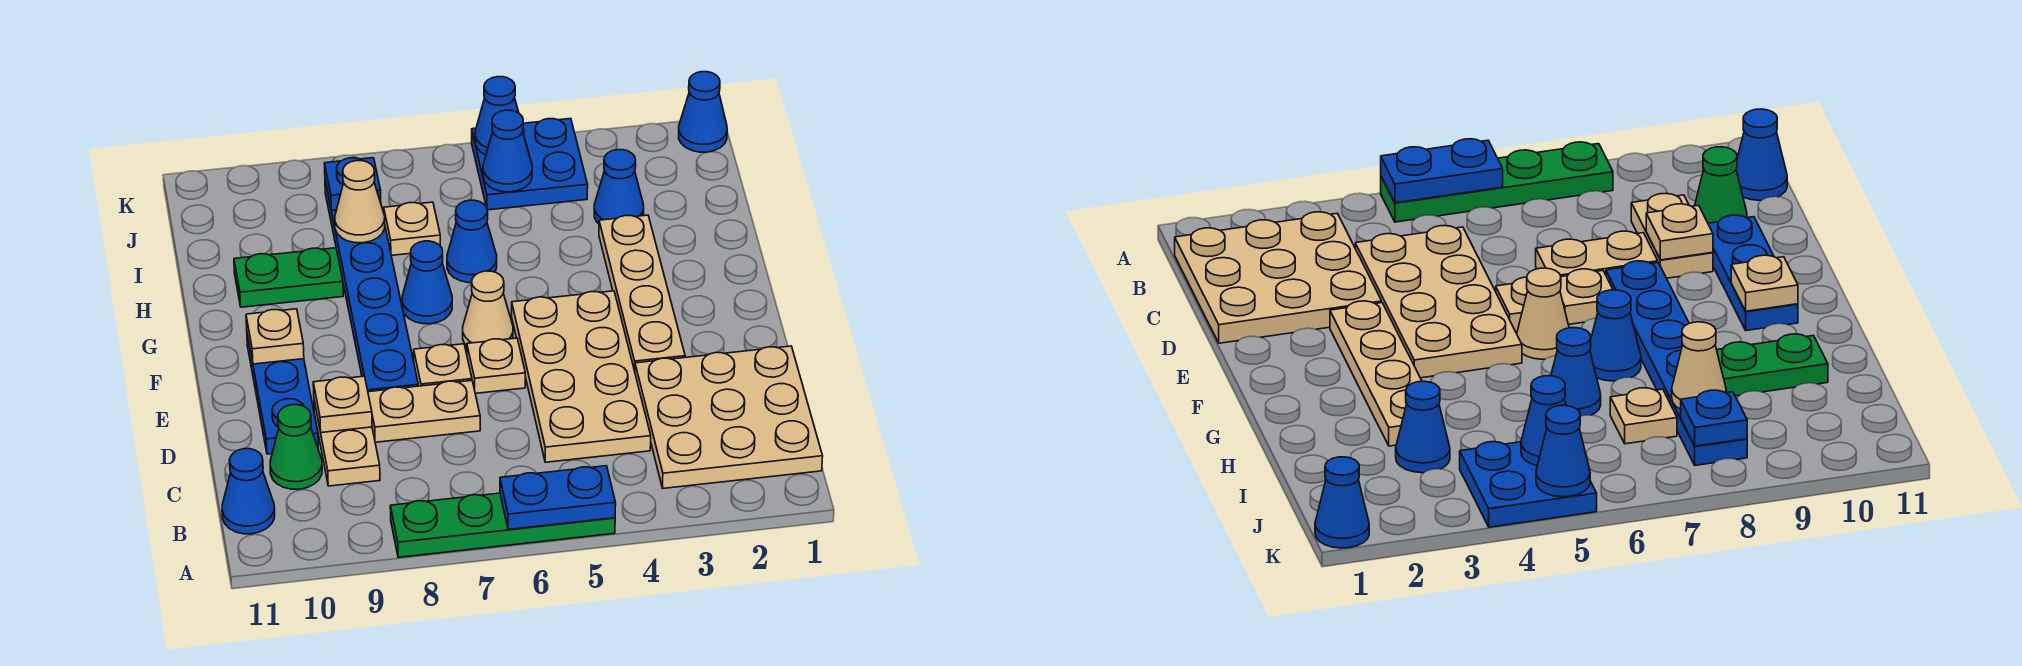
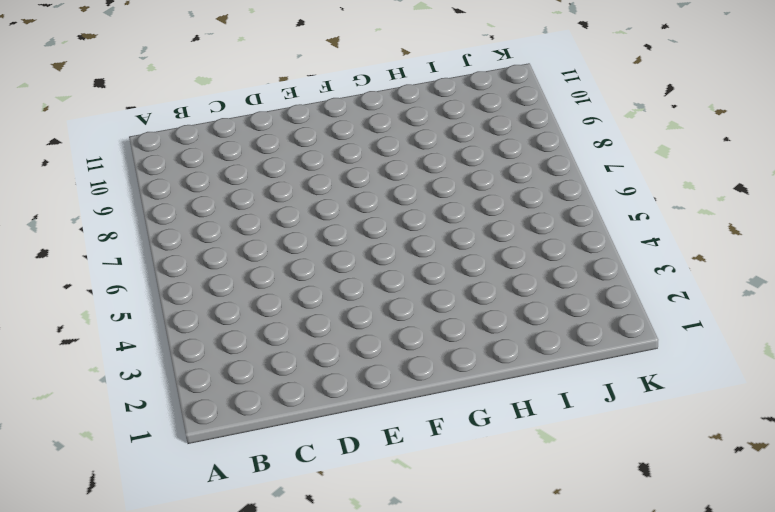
none -> green 1x4 plate [390,493,615,557]
none -> tan 3x3 plate [635,346,823,488]
none -> blue 1x1 cone [222,449,275,534]

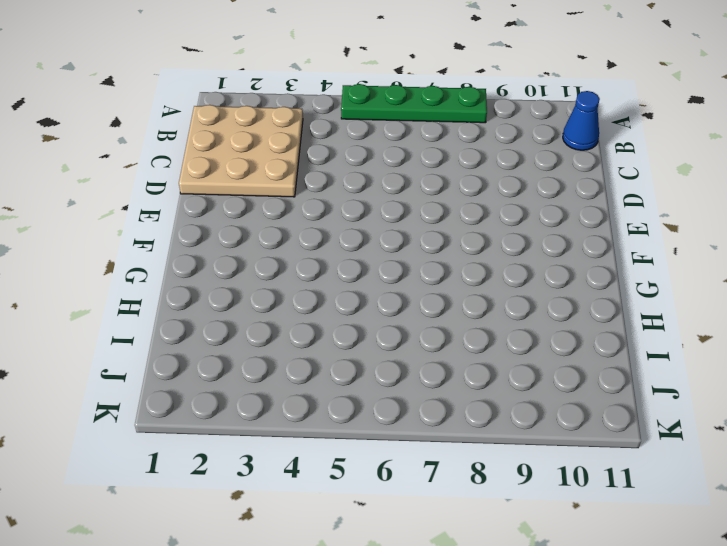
none -> tan 2x4 plate [512,291,651,462]
none -> tan 1x2 plate [314,401,380,486]
none -> green 1x1 cone [270,405,322,489]

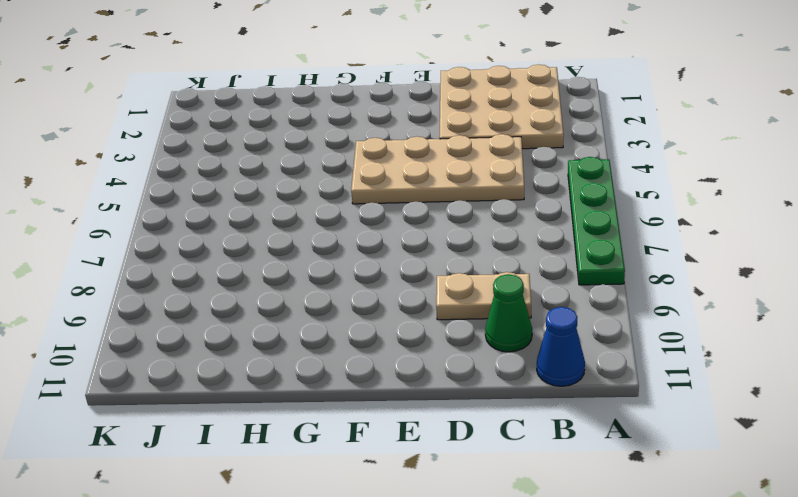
none -> tan 1x2 plate [368,381,480,442]
none -> blue 1x3 plate [247,334,318,454]
none -> tan 1x4 plate [599,215,685,371]

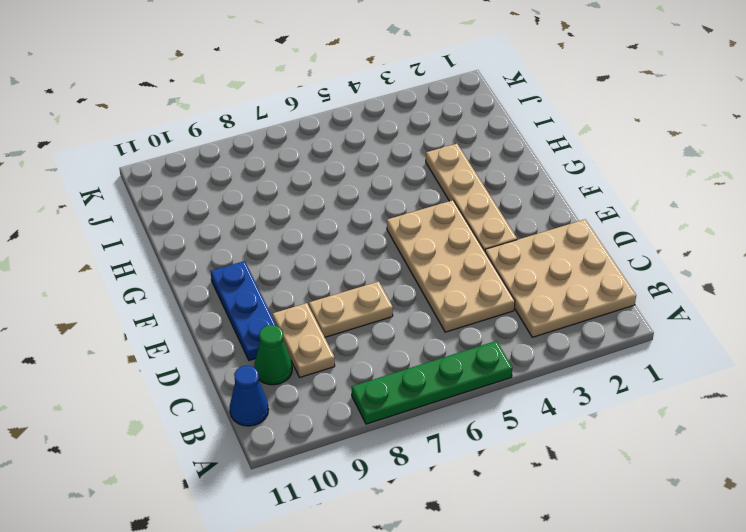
none -> tan 1x1 plate [467,338,525,393]
none -> tan 1x1 plate [414,344,472,386]
none -> blue 1x6 plate [325,181,418,392]

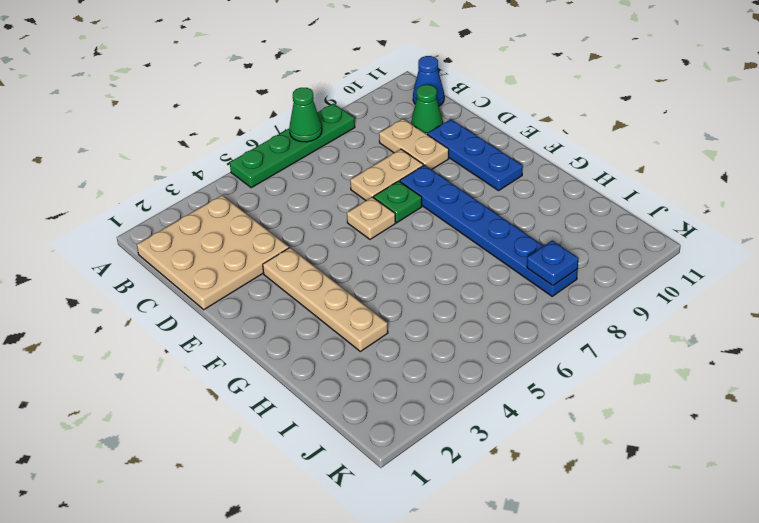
green 1x1 cone [289,88,322,142] -> none
green 1x1 plate [374,181,422,223] -> tan 1x1 plate [414,344,472,386]
none -> tan 2x4 plate [512,291,651,462]
none -> tan 1x1 cone [463,271,513,346]
none -> blue 1x1 cone [402,241,452,324]

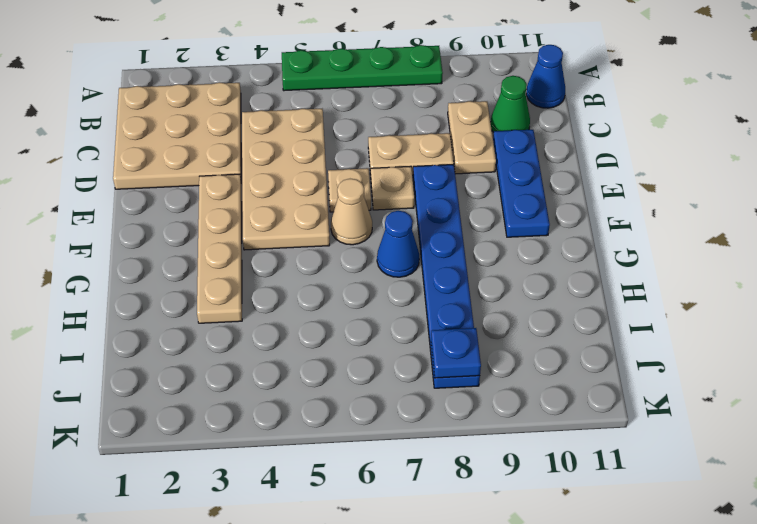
none -> blue 1x1 cone [447,200,497,283]
none -> green 1x2 plate [234,248,343,307]
none -> blue 1x1 cone [594,150,644,224]

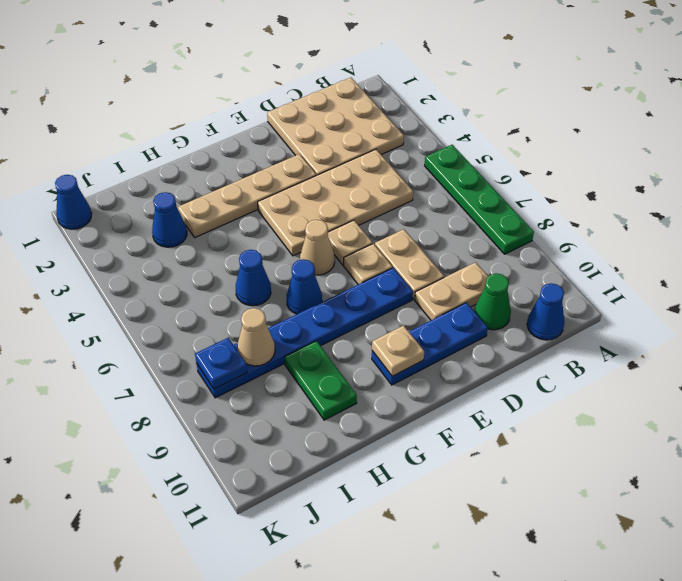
none -> tan 1x1 plate [384,202,440,255]
none -> blue 2x2 plate [472,119,588,210]
none -> blue 1x2 plate [500,466,616,530]

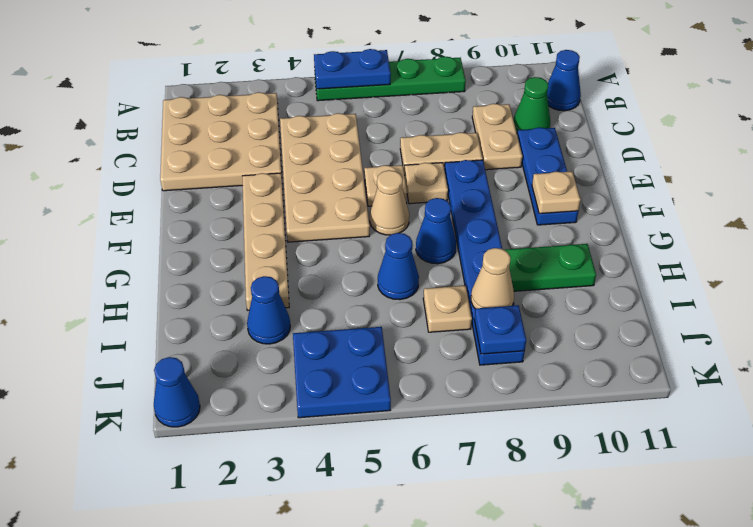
none -> tan 1x1 plate [313,376,372,433]
none -> blue 1x1 cone [483,110,532,192]
none -> blue 1x1 cone [475,77,524,155]

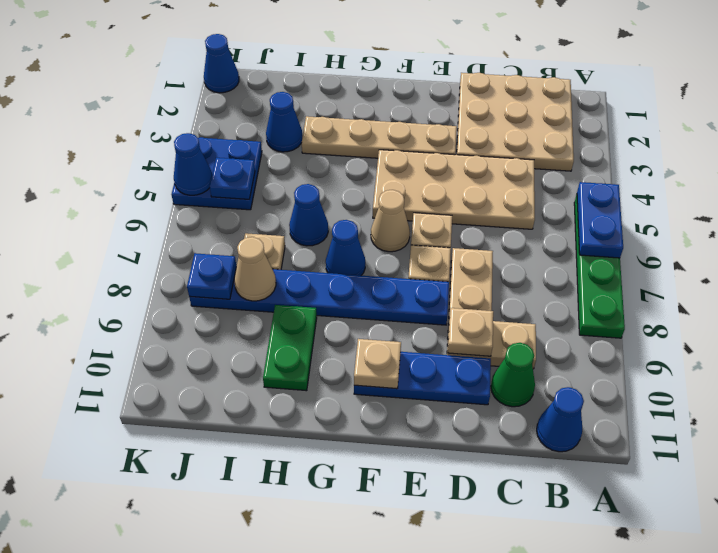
blue 1x1 plate [210,158,255,199] -> blue 1x1 cone [483,110,532,192]

